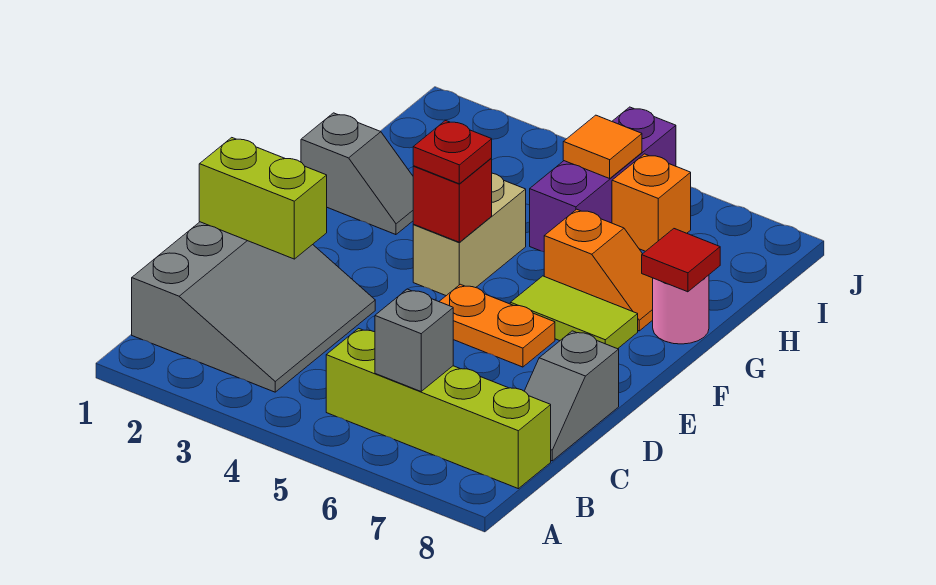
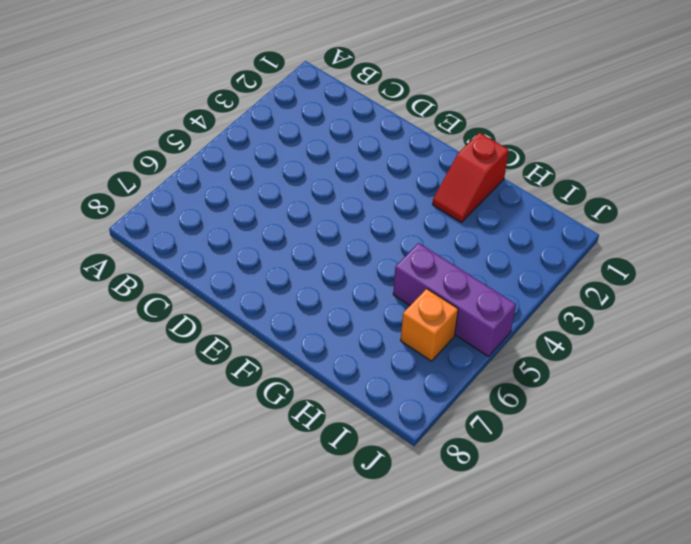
red 1x2 slope [433,133,509,222] -> grey 1x2 slope [301,113,413,235]
none -> grey 3x3 slope [132,222,375,392]
none -> lime 1x4 brick [326,328,551,489]
none -> grey 1x2 slope [525,331,619,461]

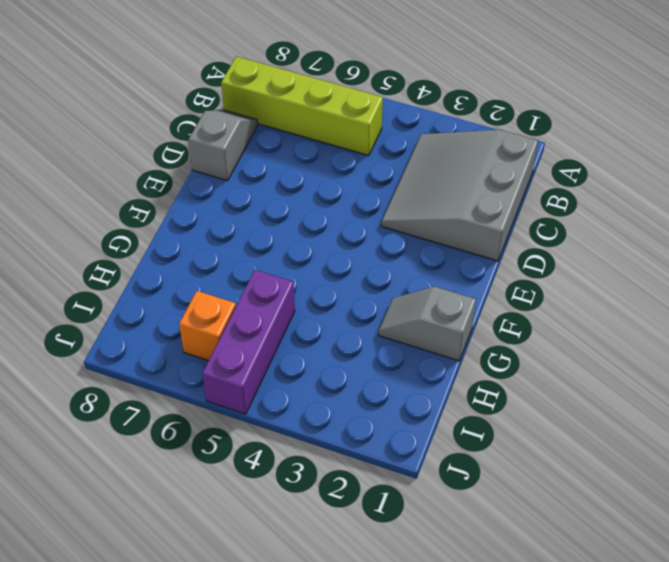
none -> orange 1x2 plate [439,284,555,367]
none -> tan 1x2 brick [413,173,526,296]
none -> lime 1x2 tile [510,276,638,349]

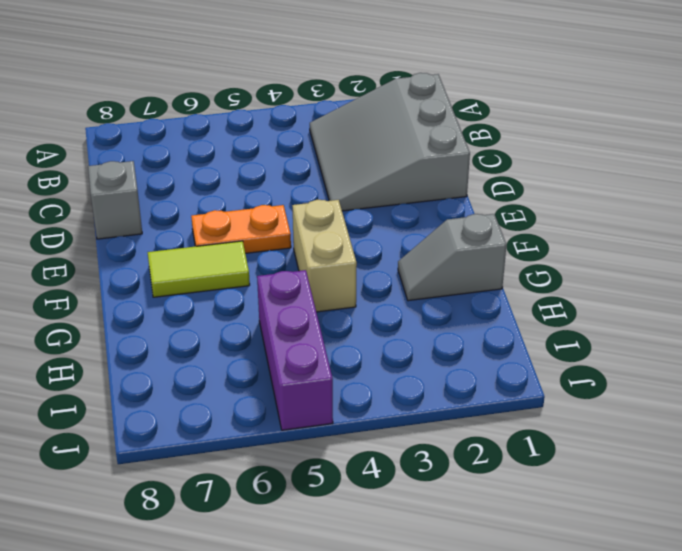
none -> lime 1x4 brick [326,328,551,489]
none -> orange 1x2 slope [544,209,653,331]
none -> pink 1x1 round brick [653,275,709,344]

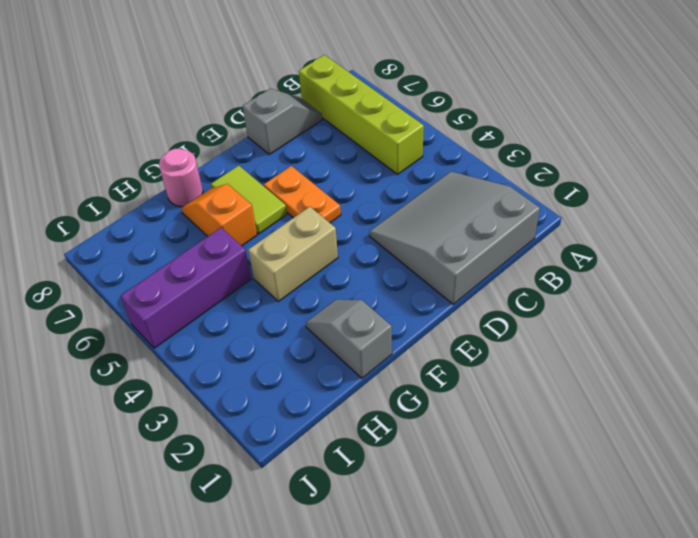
none -> orange 1x1 brick [612,154,691,251]
none -> grey 1x1 brick [375,289,453,391]
none -> lime 1x2 brick [199,138,327,259]

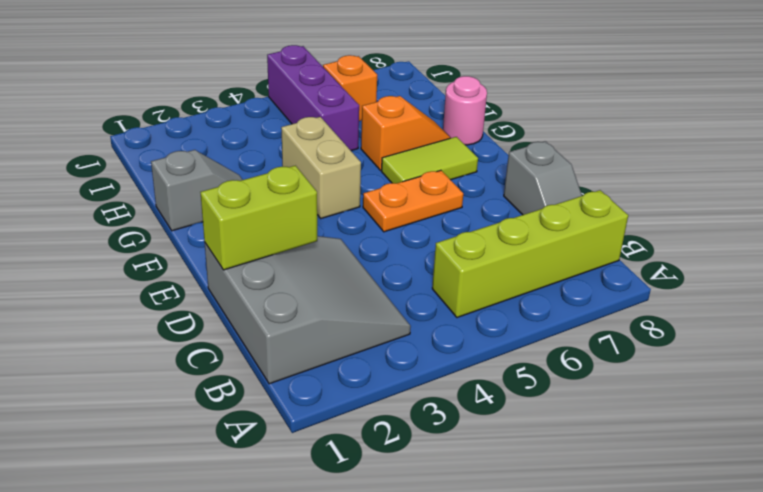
none -> grey 1x1 brick [375,289,453,391]
none -> red 1x1 brick [413,158,492,242]
none -> red 1x1 tile [642,229,720,292]

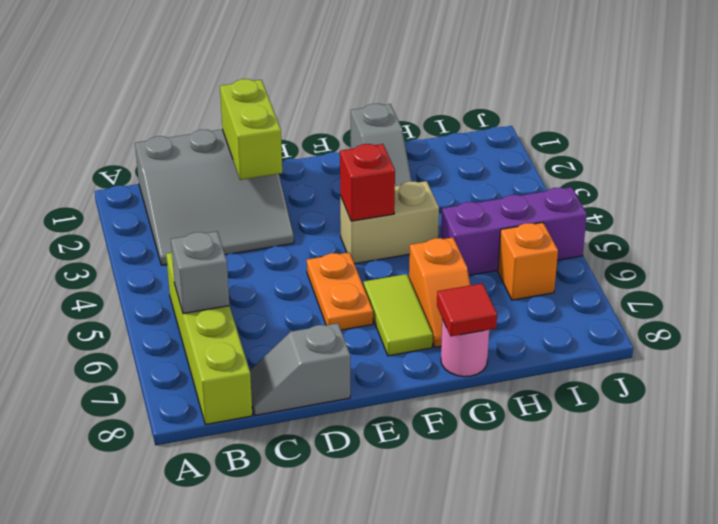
none -> orange 1x1 tile [563,115,642,178]
none -> red 1x1 plate [413,121,492,184]

